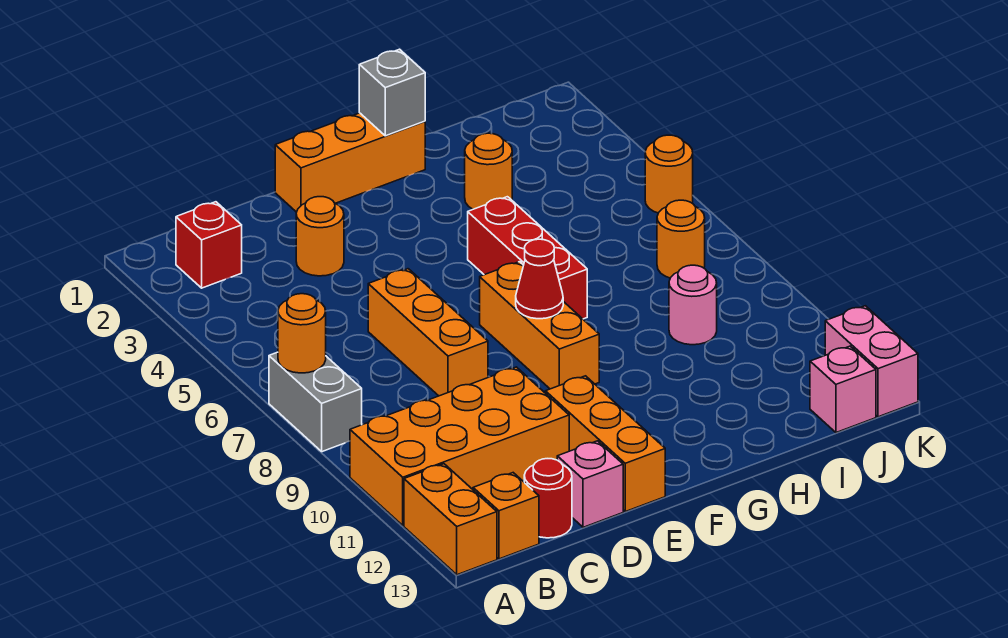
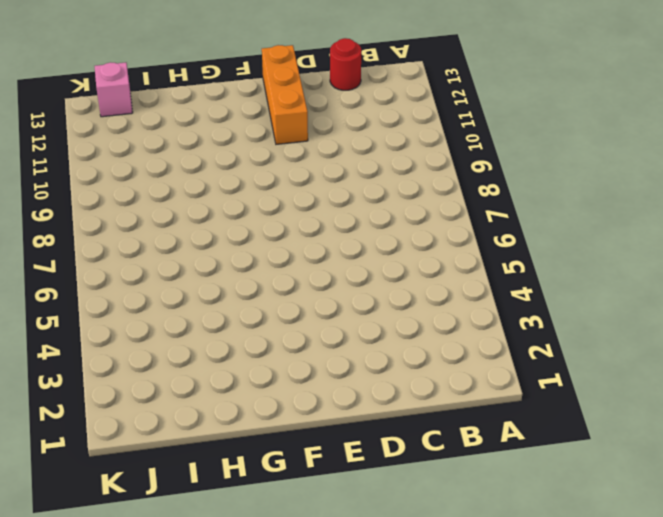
none -> grey 1x2 brick [269,352,362,452]
none -> orange 2x4 brick [350,367,569,525]
none -> orange 1x2 brick [404,464,497,575]

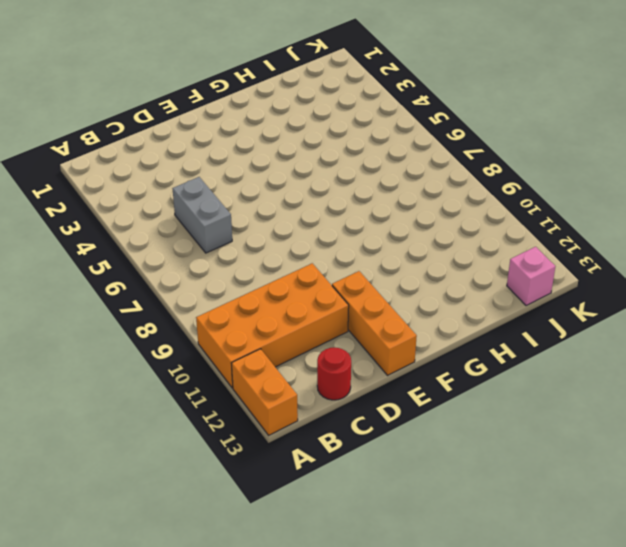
grey 1x2 brick [173,177,232,253] -> grey 1x2 brick moved to [269,352,362,452]
none -> red 1x1 brick [176,202,242,288]
none -> orange 1x1 brick [473,473,539,559]
none -> orange 1x1 round brick [296,197,344,276]

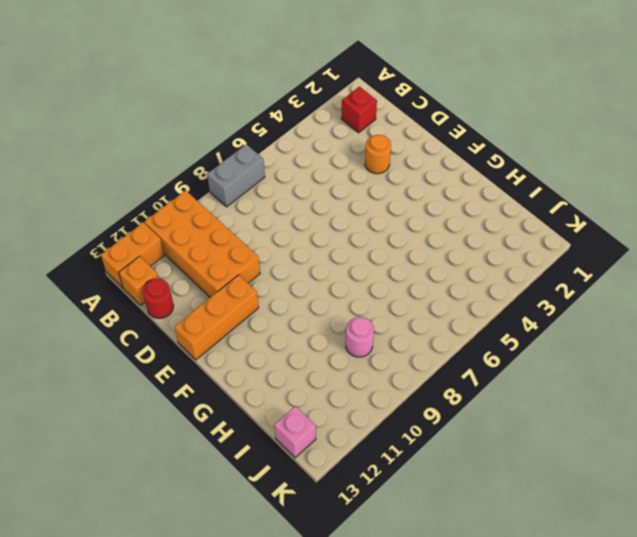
none -> orange 1x3 brick [368,269,488,396]
none -> pink 1x1 brick [557,441,623,527]
none -> orange 1x3 brick [275,113,425,212]

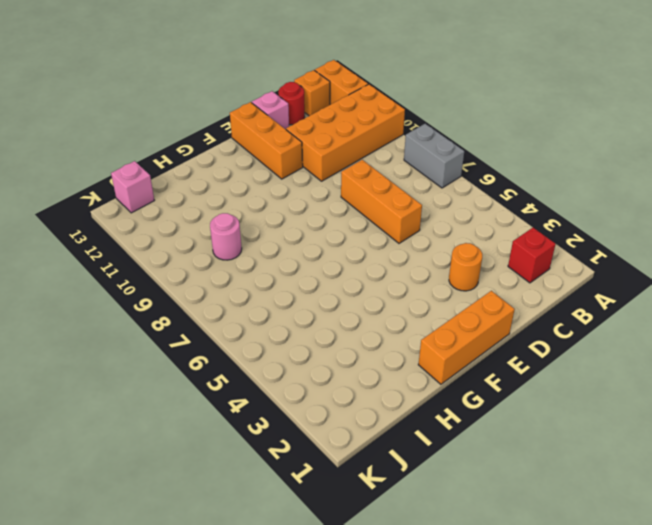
none -> orange 1x3 brick [480,262,599,389]
none -> red 1x3 brick [468,197,587,319]
none -> orange 1x1 round brick [465,133,512,209]

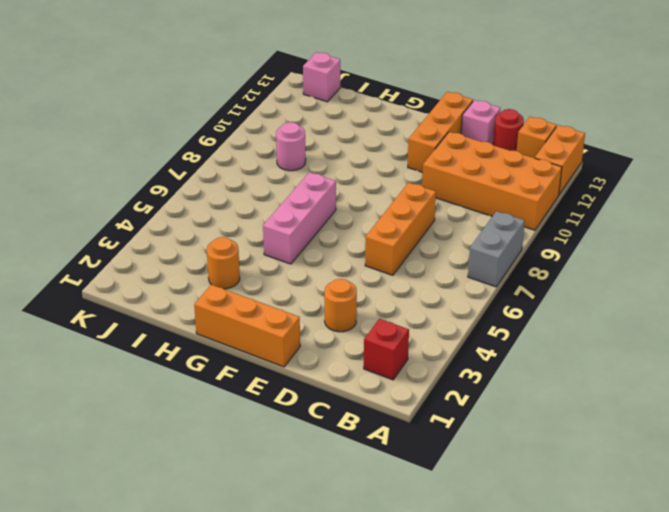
pink 1x3 brick [263,172,336,264] -> red 1x3 brick [468,197,587,319]
none -> orange 1x3 brick [480,262,599,389]
none -> orange 1x1 round brick [657,200,705,278]
none -> orange 1x1 round brick [645,135,693,213]

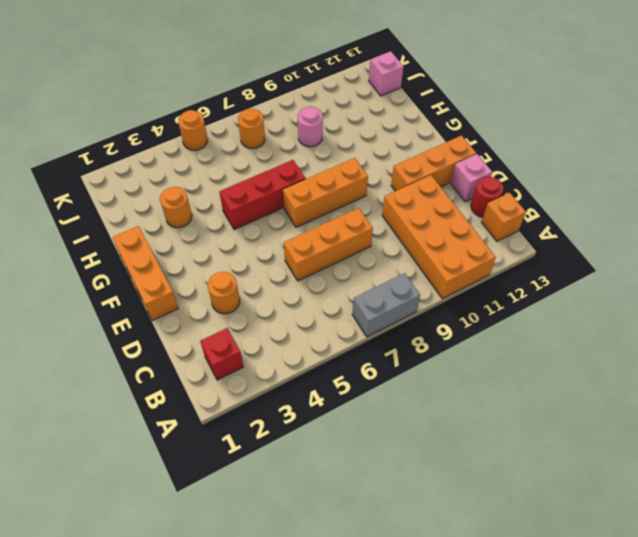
none -> orange 1x2 brick [404,464,497,575]
none -> pink 1x2 brick [825,306,918,417]
none -> orange 1x1 round brick [278,294,326,373]

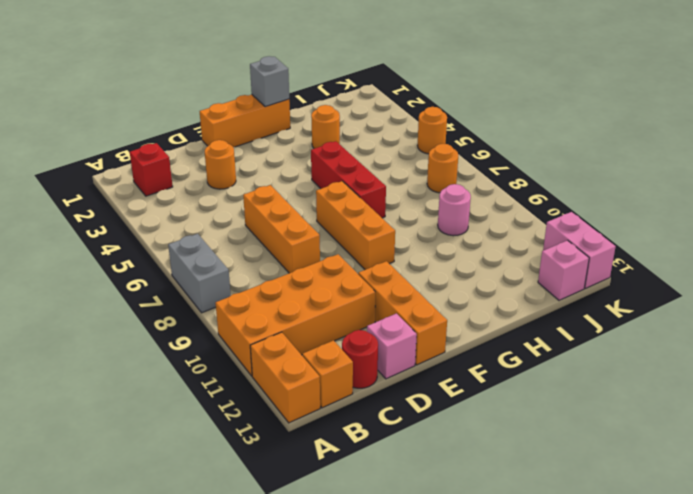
none -> orange 1x1 round brick [278,294,326,373]
none -> red 1x1 cone [516,239,563,319]

